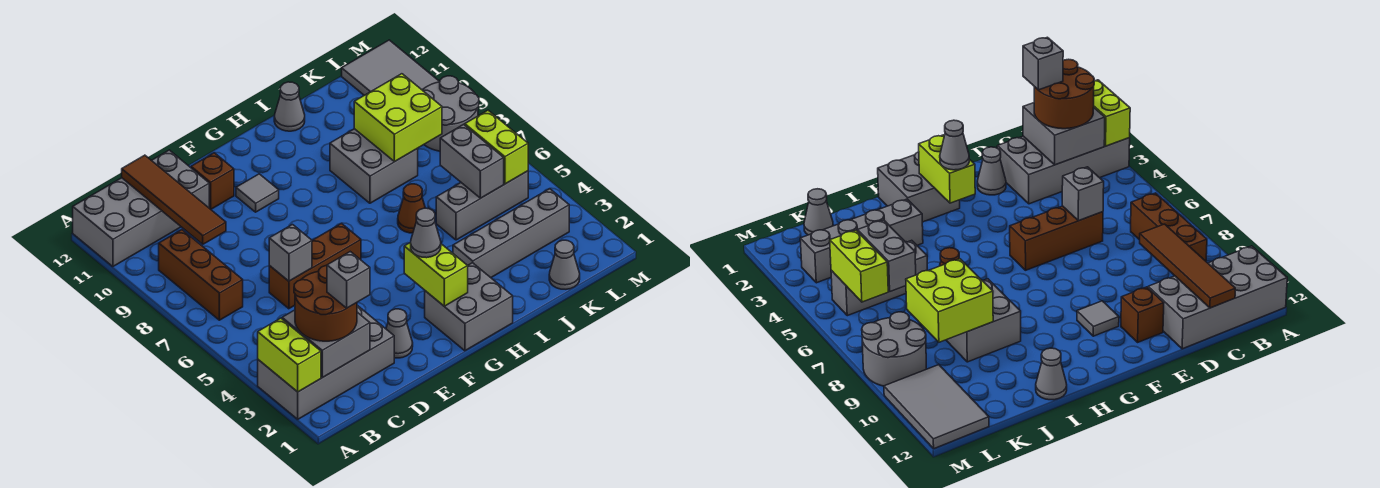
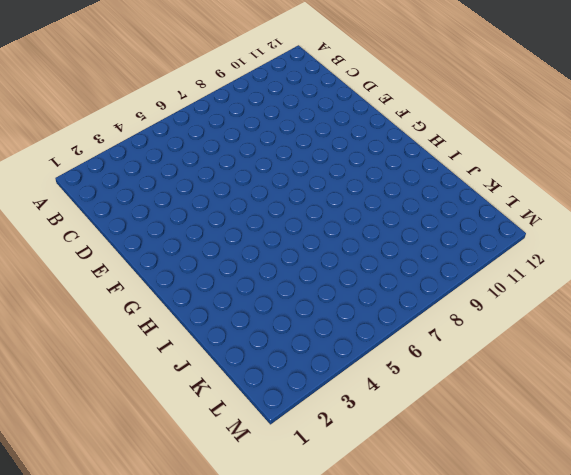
none -> grey 2x4 brick [258,305,394,419]
none -> grey 2x4 brick [73,150,209,267]
none -> brown 1x3 brick [159,230,243,320]

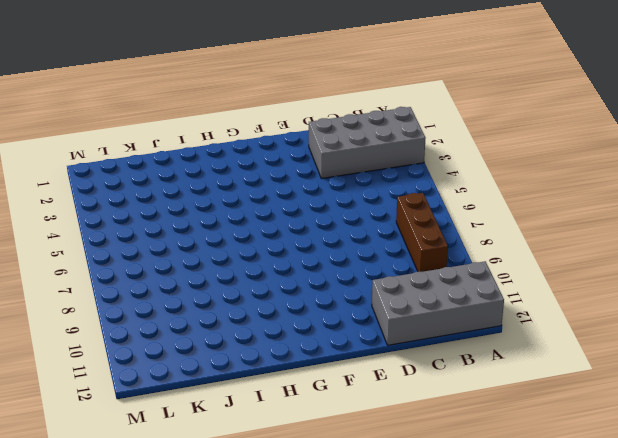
none -> brown 1x3 brick [269,223,361,309]
none -> grey 1x1 cone [386,309,413,358]
none -> brown 1x1 brick [191,153,234,209]

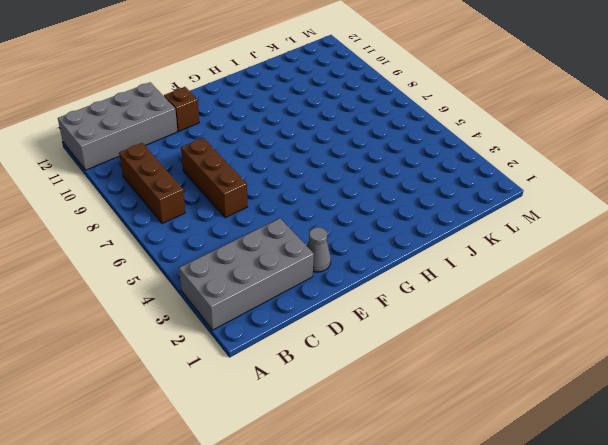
brown 1x3 brick [181,138,248,218] -> brown 1x3 brick turned to [269,223,361,309]
none -> grey 1x1 tile [236,174,279,212]
none -> grey 2x2 brick [425,263,513,351]
none -> grey 1x4 brick [453,189,569,278]

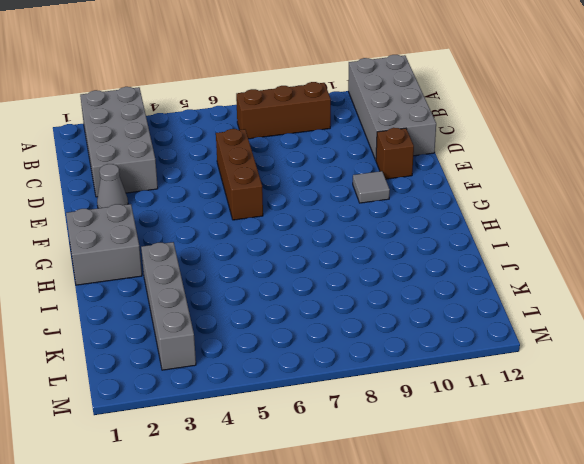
none -> brown 1x1 cone [398,184,425,233]
none -> grey 2x2 brick [330,129,418,203]
none -> grey 1x1 cone [274,82,305,131]

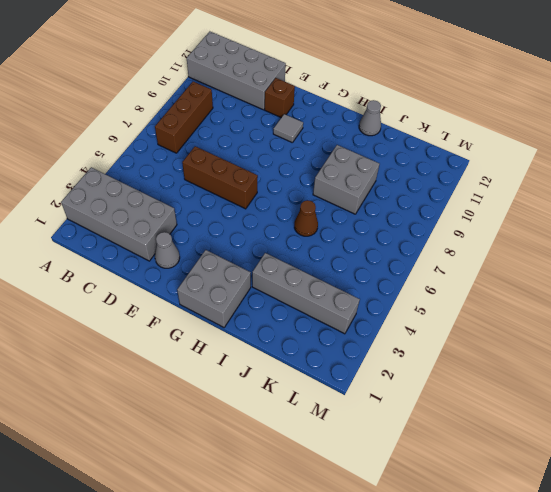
none -> grey 1x3 brick [436,171,528,240]
none -> grey 1x1 cone [549,240,580,289]
none -> grey 2x2 round brick [423,76,479,151]

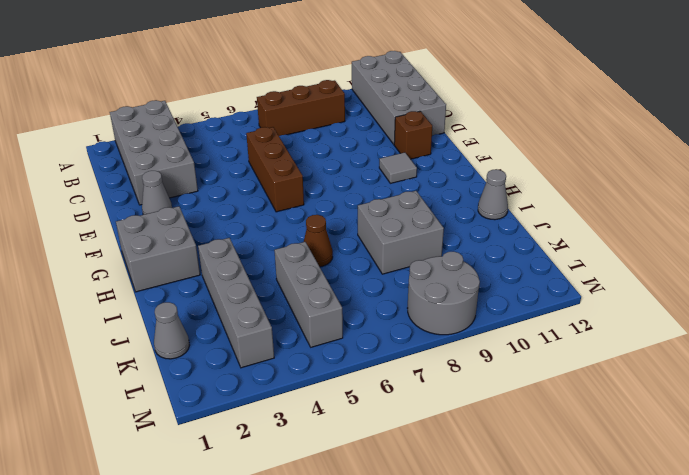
none -> grey 2x3 tile [342,40,440,95]
none -> lime 1x2 brick [258,318,321,392]
none -> grey 2x2 brick [282,310,370,378]

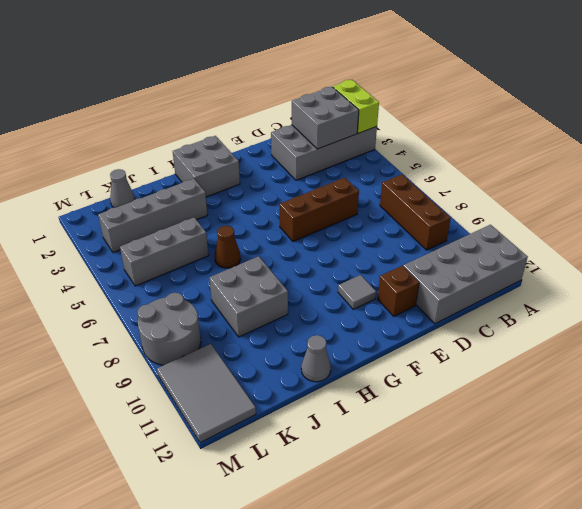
none -> grey 1x1 cone [386,309,413,358]
none -> brown 1x4 tile [122,155,226,244]
none -> grey 1x1 brick [269,225,312,281]

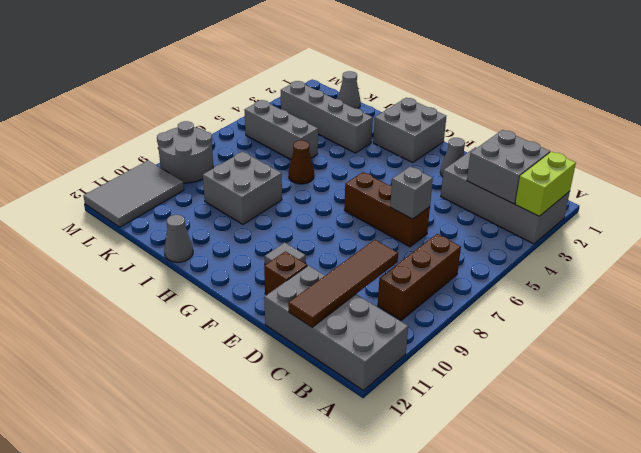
none -> lime 1x2 brick [404,242,468,306]
none -> lime 2x2 brick [354,74,442,162]
none -> grey 1x2 brick [440,125,504,198]

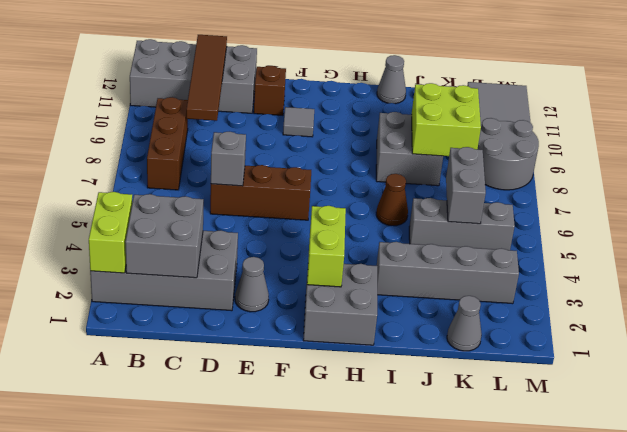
none -> lime 1x2 brick [465,110,528,184]
none -> brown 2x2 round brick [294,265,357,341]
none -> grey 1x1 cone [411,208,441,258]

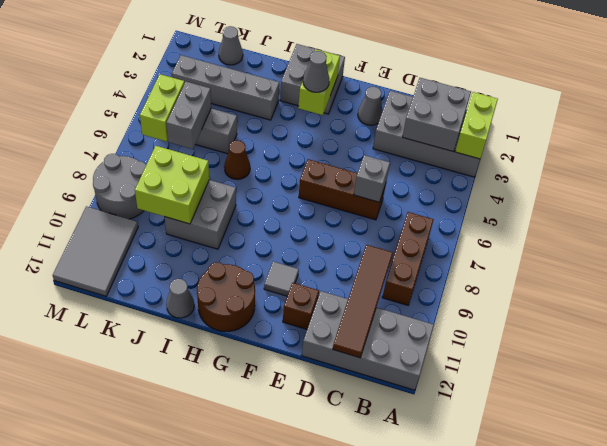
brown 2x2 round brick [197,263,255,331] -> brown 2x2 round brick moved to [294,265,357,341]
none -> grey 1x1 brick [327,252,370,308]

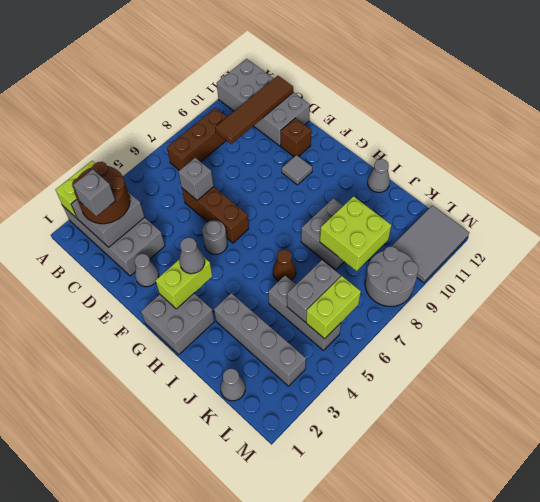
grey 1x1 round brick [202,220,227,254] -> none

